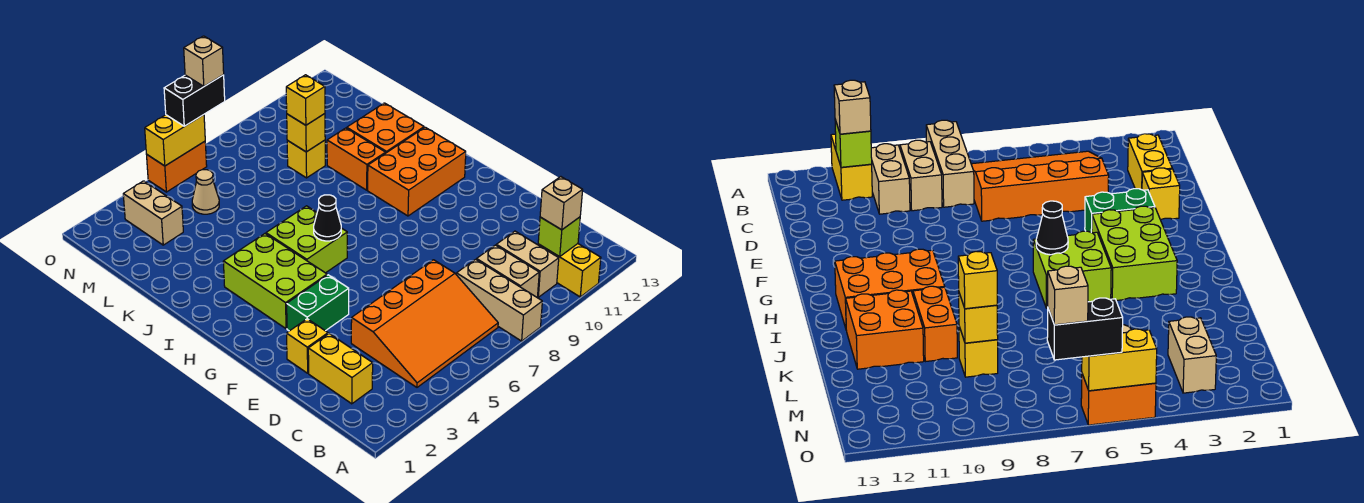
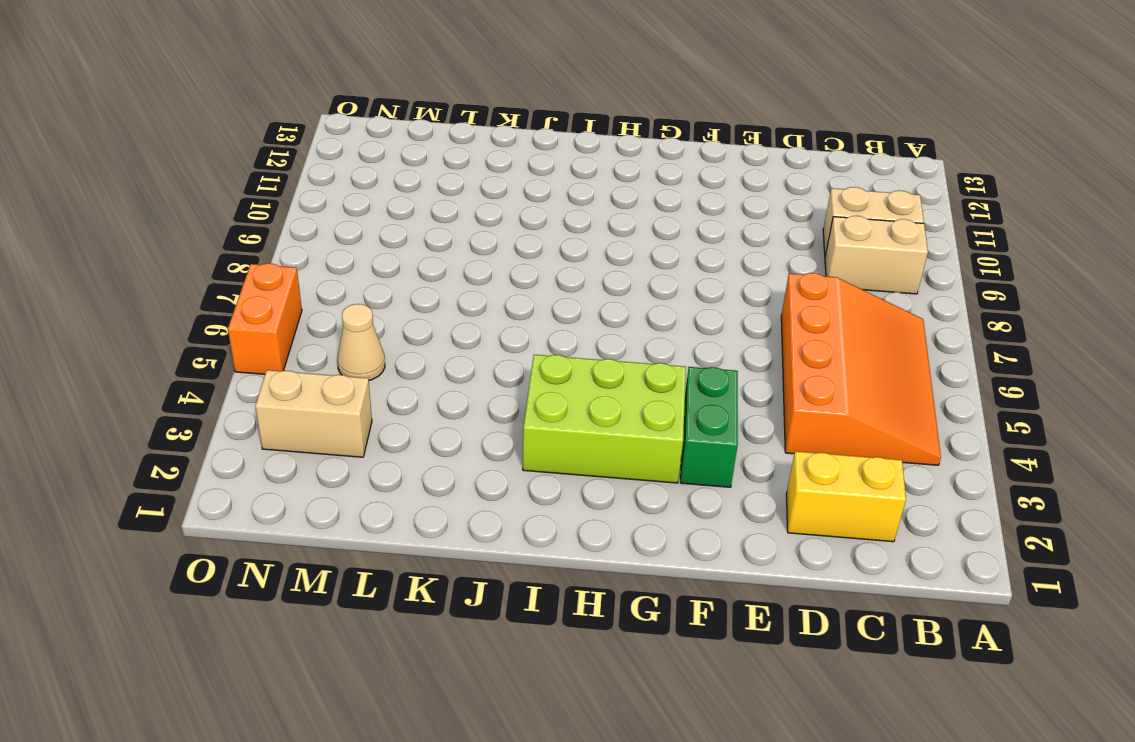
none -> tan 1x3 brick [456,259,542,341]
none -> yellow 1x2 brick [538,244,601,297]
none -> yellow 1x1 brick [287,319,328,373]

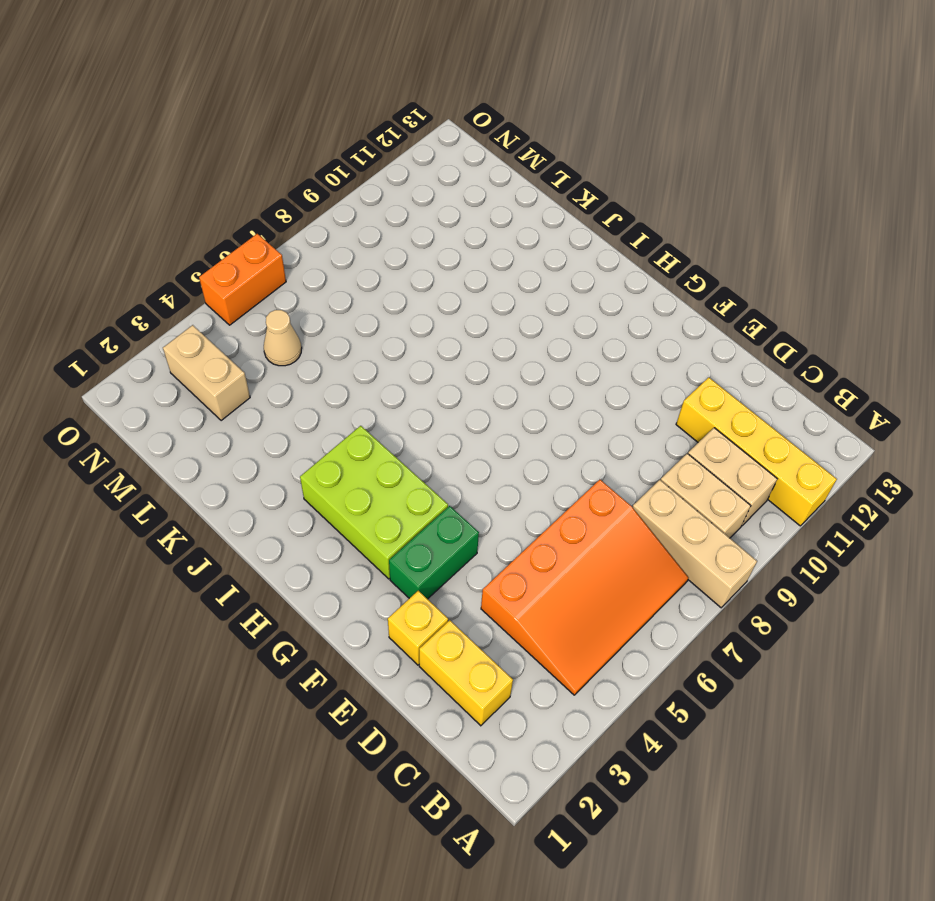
yellow 1x4 brick [676,377,837,526] -> yellow 1x2 brick [538,244,601,297]
none -> lime 2x2 brick [266,206,347,273]
none -> orange 2x3 brick [368,127,466,216]
none -> orange 1x2 brick [327,128,386,190]

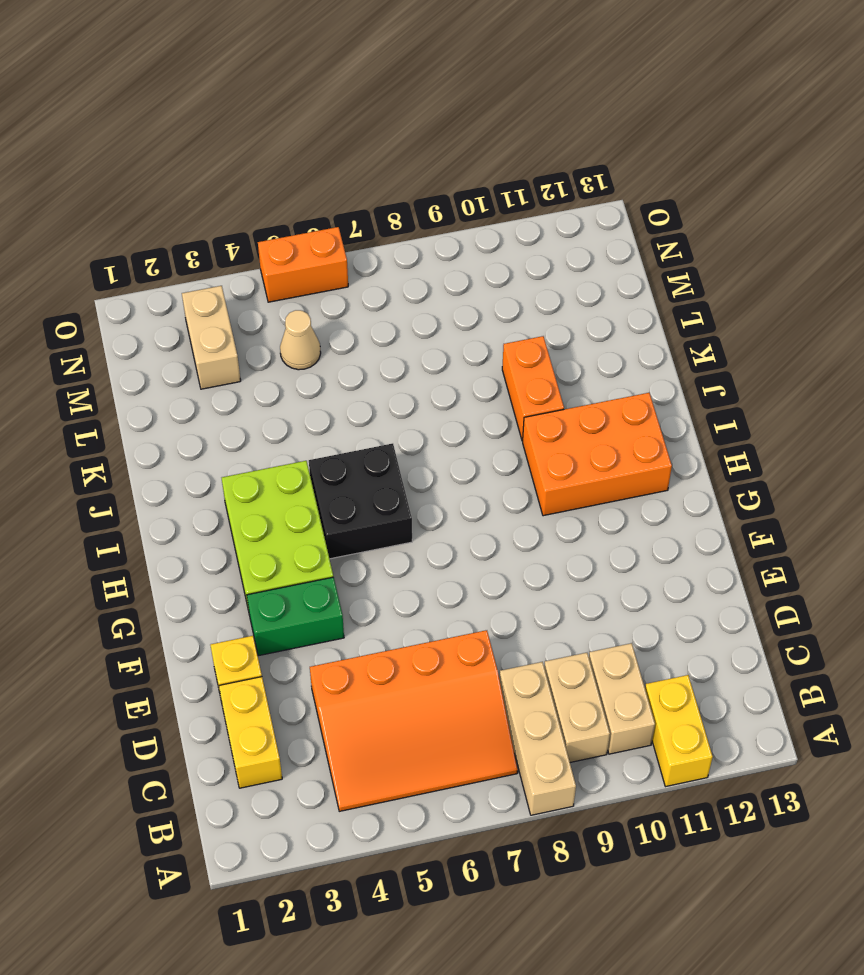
black 2x2 brick [309,443,412,559] -> lime 2x2 brick [266,206,347,273]
none -> orange 2x2 brick [347,103,424,153]
none -> yellow 1x1 brick [287,140,325,178]
none -> lime 1x1 brick [538,217,580,257]

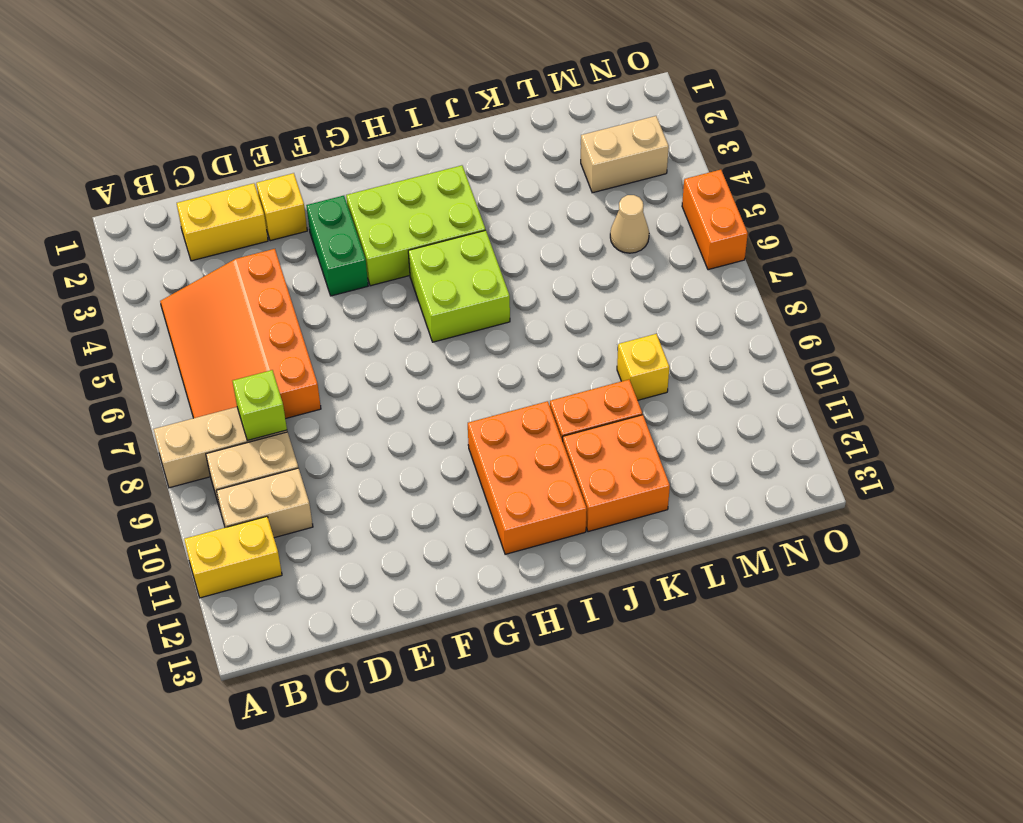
lime 1x1 brick [233,370,287,441] -> lime 1x1 brick moved to [538,217,580,257]
none -> black 1x1 cone [314,195,341,241]
none -> yellow 1x1 brick [287,114,325,152]
none -> yellow 1x2 brick [145,115,205,166]

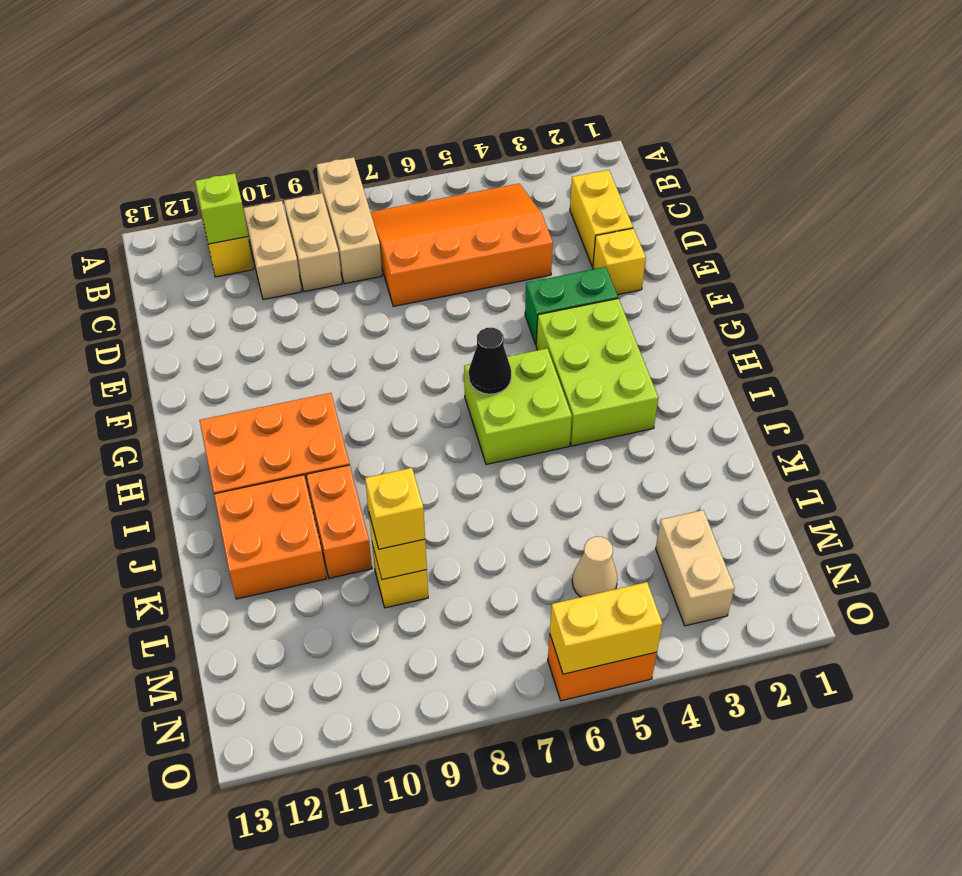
none -> tan 1x1 brick [540,177,583,230]
none -> black 1x2 brick [164,75,225,126]
none -> tan 1x1 brick [184,36,224,86]

